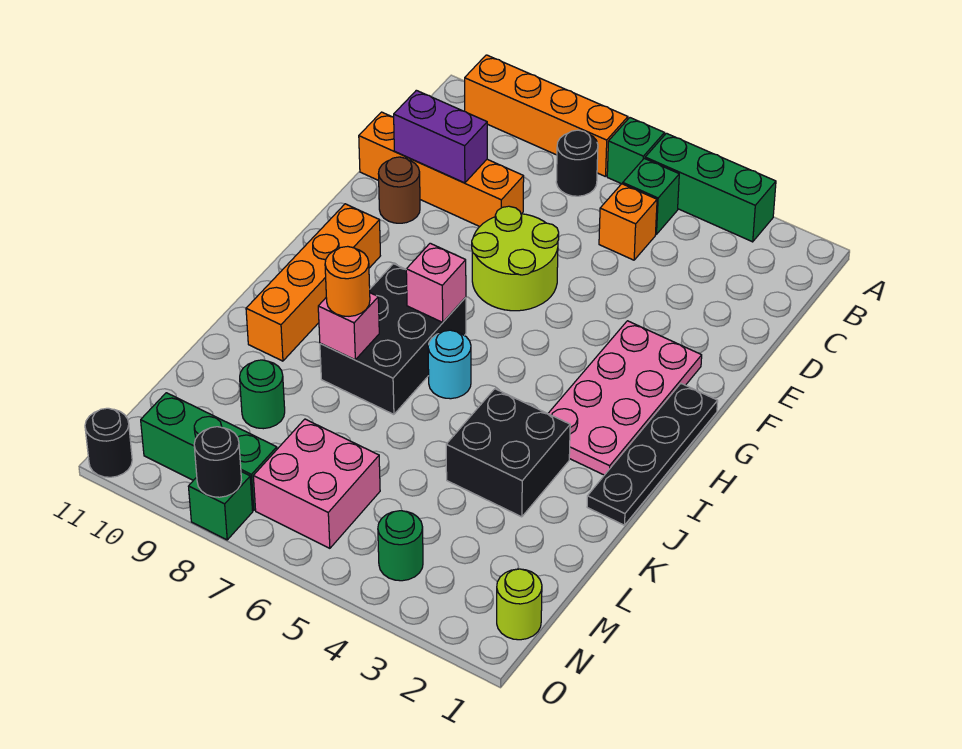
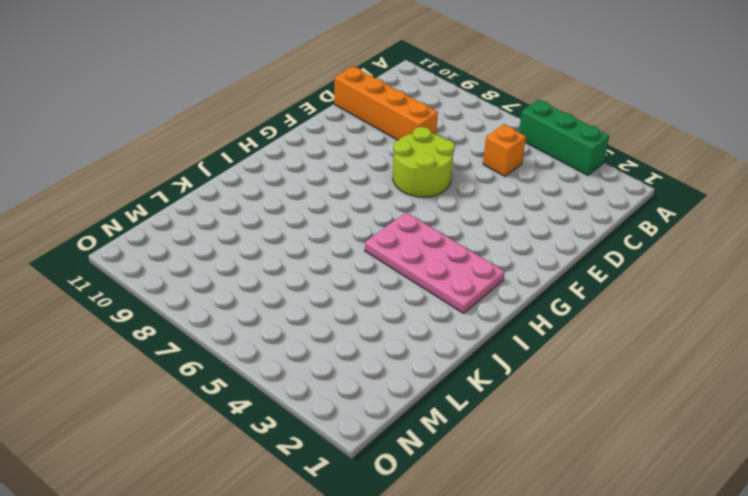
pink 2x4 plate [365,212,505,313] -> pink 2x4 plate turned to [548,321,702,475]
none -> green 1x1 brick [607,118,664,184]
none -> orange 1x4 brick [465,55,628,177]
none -> green 1x1 brick [623,158,679,234]

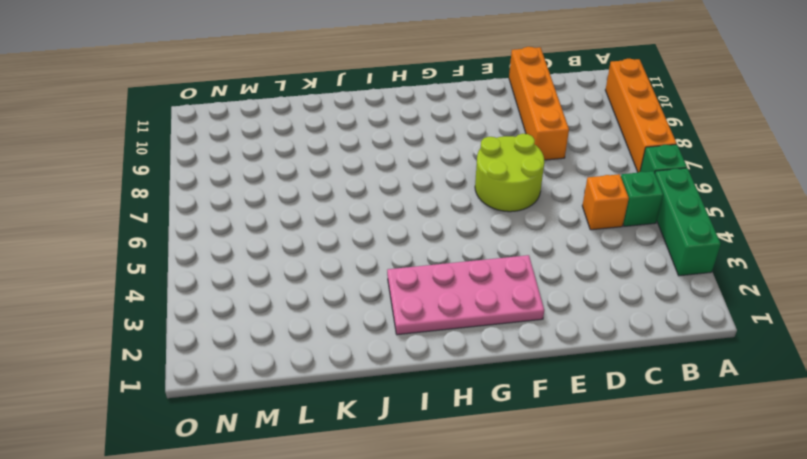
none -> black 1x1 round brick [556,130,598,196]
none -> brown 1x1 round brick [378,157,420,223]
none -> black 1x4 plate [587,384,718,525]

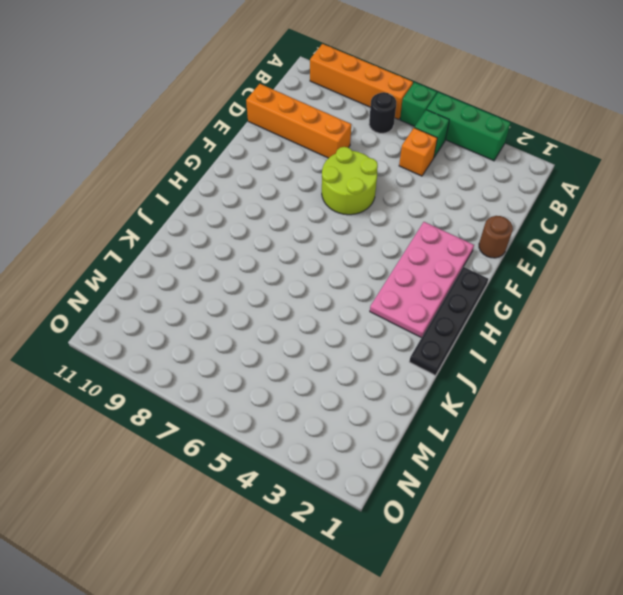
brown 1x1 round brick [479,216,513,258] -> brown 1x1 round brick moved to [378,157,420,223]
none -> orange 1x4 brick [246,204,380,361]
none -> black 2x3 brick [320,264,466,414]
none -> cyan 1x1 round brick [428,330,471,399]

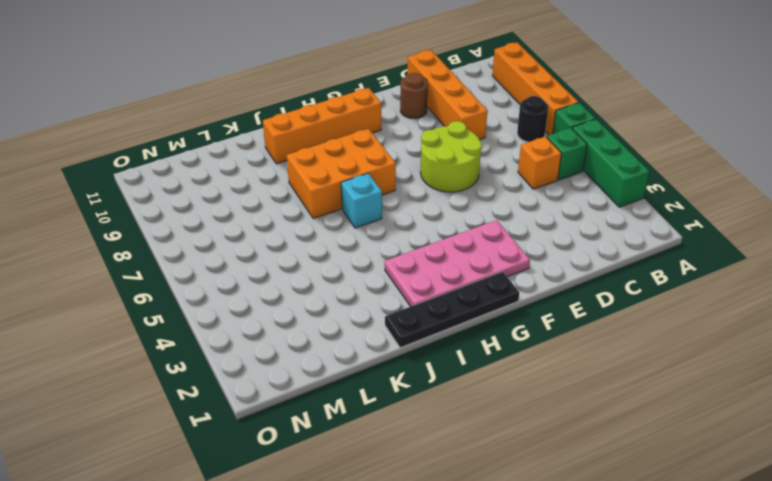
orange 2x3 brick [287,129,396,219] -> black 2x3 brick [320,264,466,414]
cyan 1x1 brick [341,173,382,228] -> cyan 1x1 round brick [428,330,471,399]
none -> black 2x2 brick [446,389,570,517]
none -> green 1x1 round brick [240,360,285,429]
none -> pink 2x2 brick [253,419,380,548]

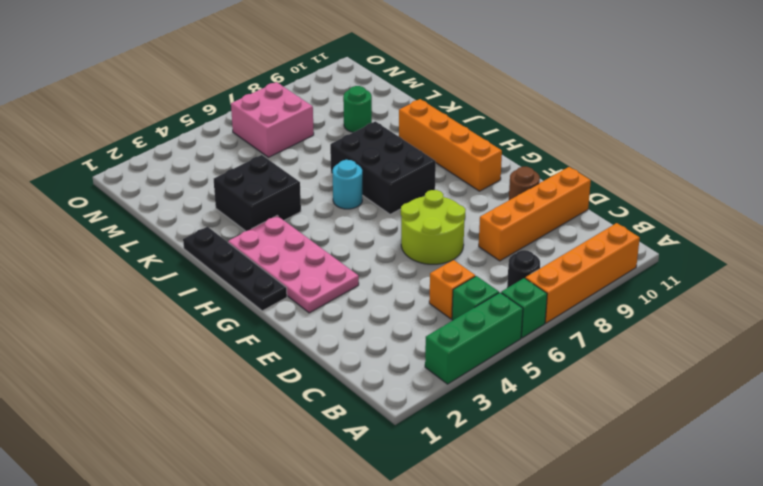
none -> lime 1x1 round brick [497,569,542,640]
none -> green 1x1 round brick [378,510,423,581]
none -> green 1x3 brick [141,393,277,511]

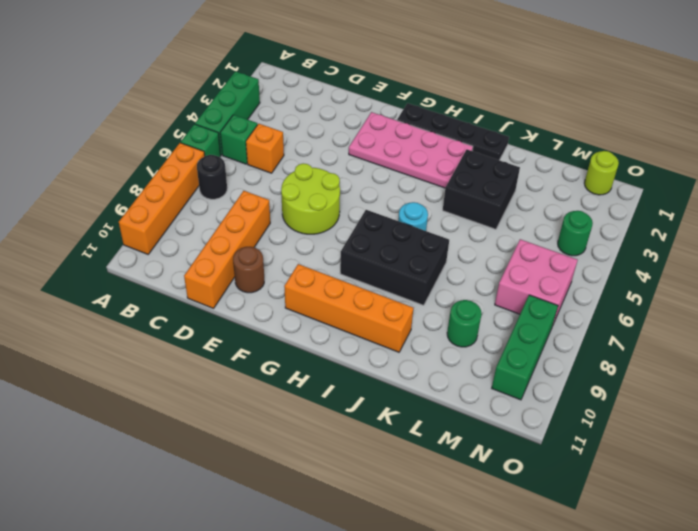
none -> green 1x1 brick [188,472,253,540]
none -> black 1x1 round brick [85,408,132,477]
none -> purple 1x2 brick [394,90,487,183]

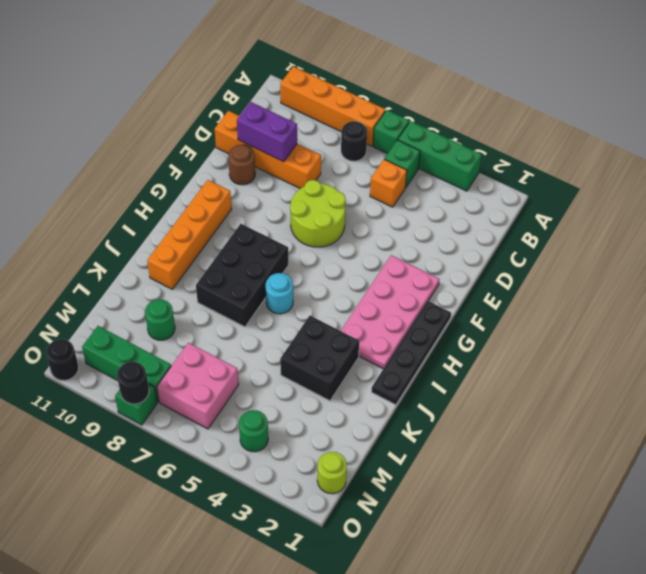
none -> pink 1x1 brick [406,243,466,322]
none -> pink 1x1 brick [318,293,379,360]
none -> orange 1x1 round brick [325,246,370,316]

